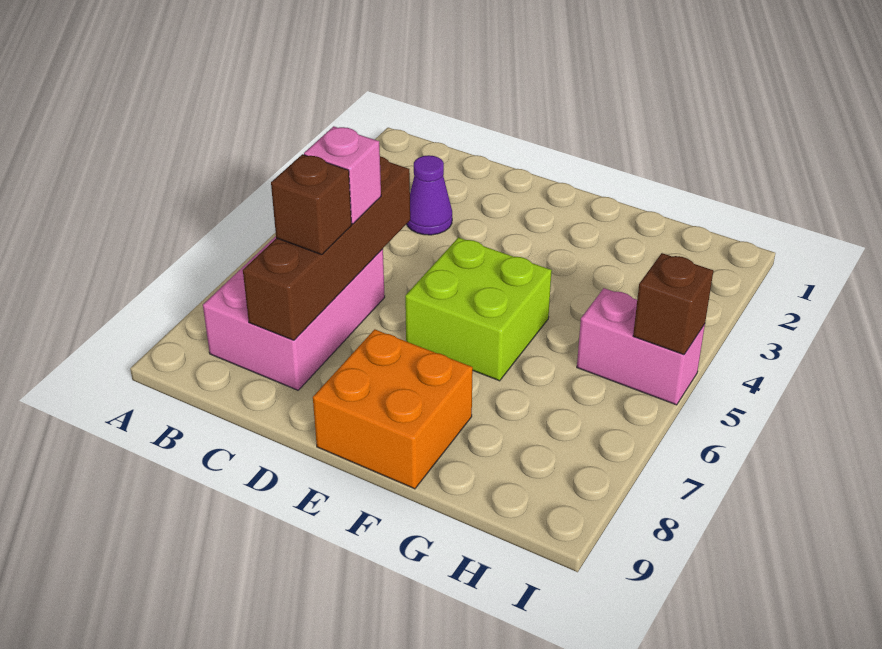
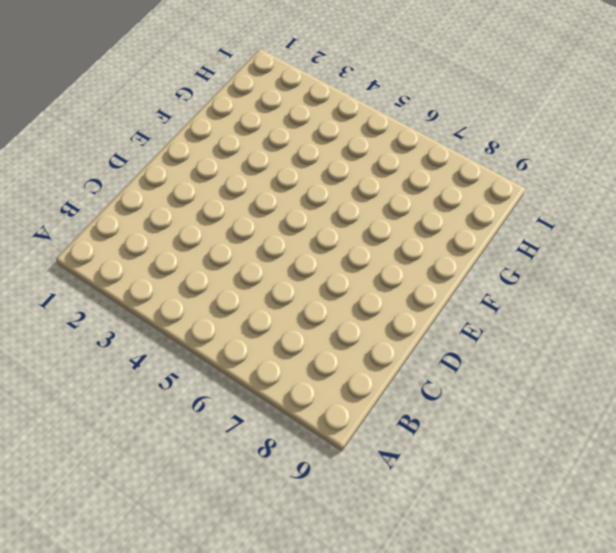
none -> pink 2x3 brick [203,236,385,390]
none -> purple 1x1 cone [407,155,452,235]

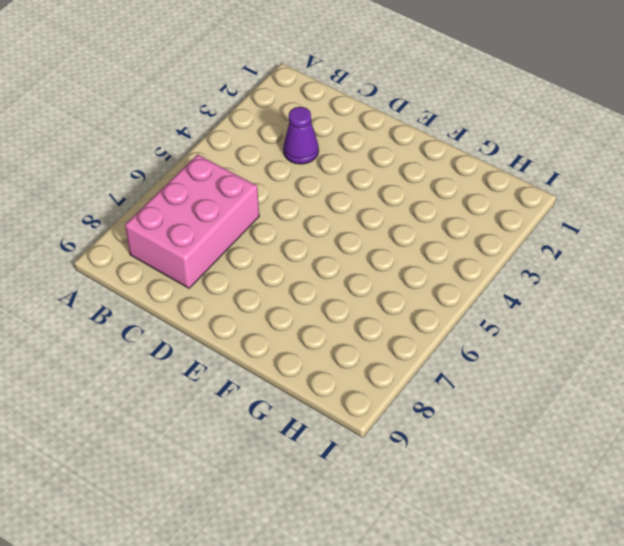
none -> lime 2x2 brick [405,237,552,381]
none -> orange 2x2 brick [313,329,473,489]

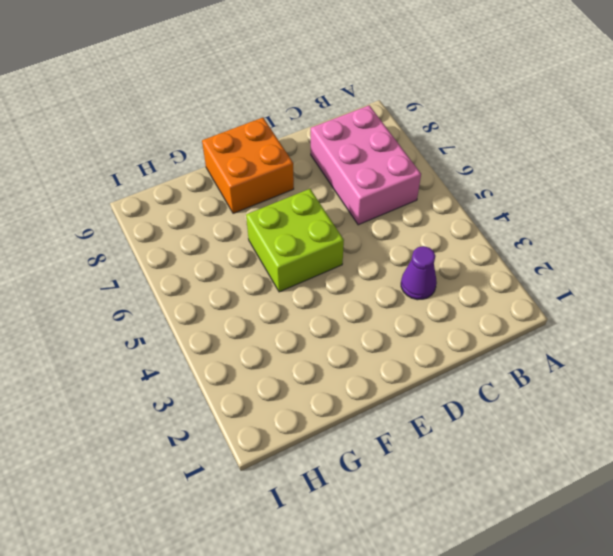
none -> pink 1x2 brick [577,288,705,405]
none -> brown 1x4 brick [243,156,410,340]

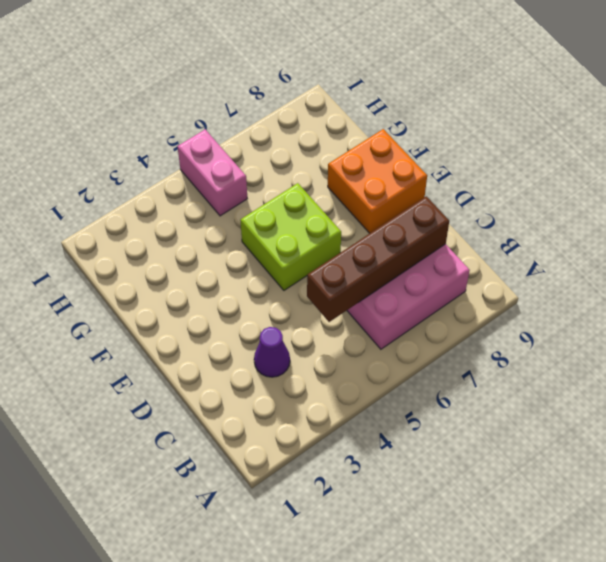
none -> brown 1x1 brick [633,253,713,355]
none -> pink 1x1 brick [304,126,381,224]

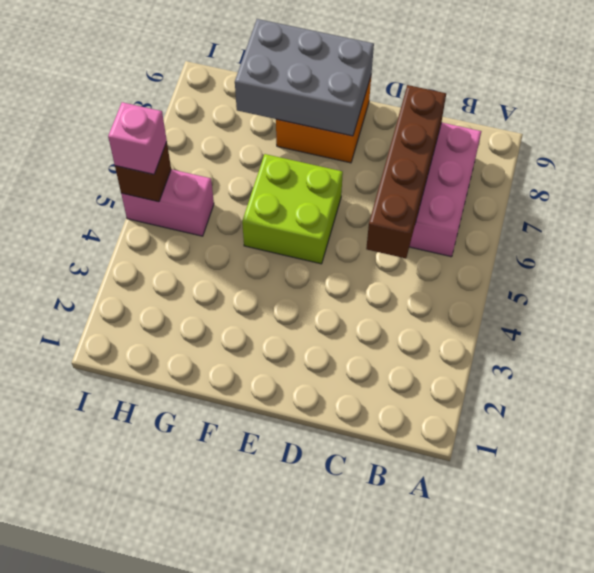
grey 2x3 brick [235,19,374,136] -> none
pink 1x1 brick [108,102,167,174] -> pink 1x1 brick moved to [304,126,381,224]
none -> purple 1x1 cone [407,155,452,235]
none -> brown 1x1 brick [271,154,352,255]

